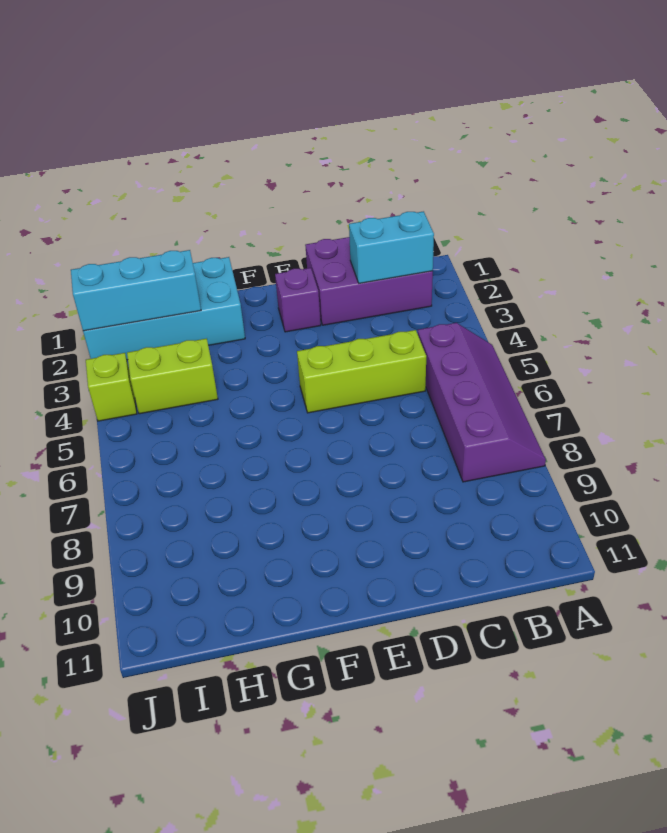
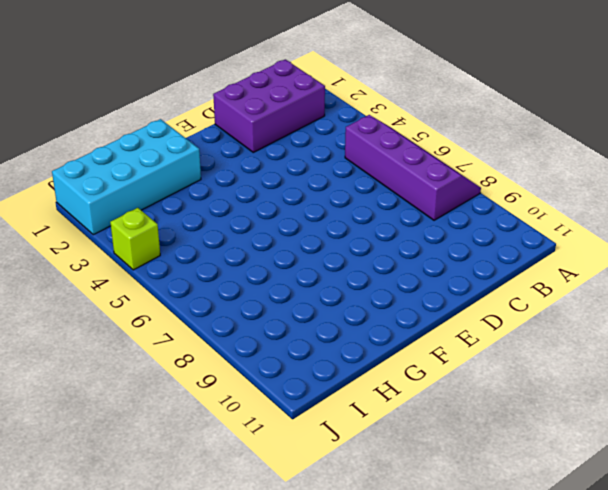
none -> lime 1x3 brick [297,330,426,413]
none -> purple 1x1 brick [275,268,321,332]

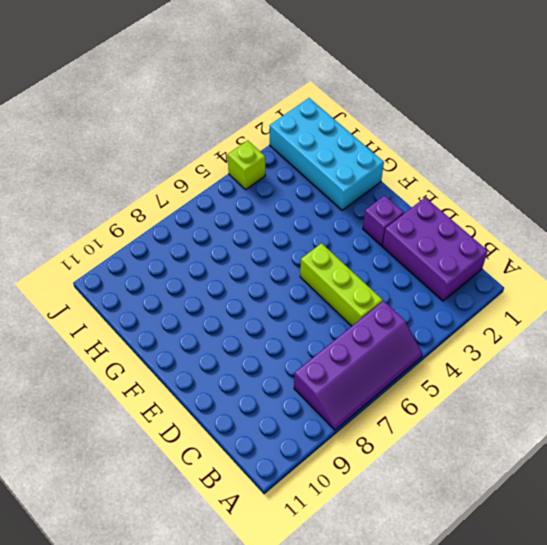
none -> lime 1x2 brick [127,339,218,414]
none -> cyan 1x2 brick [349,211,434,283]

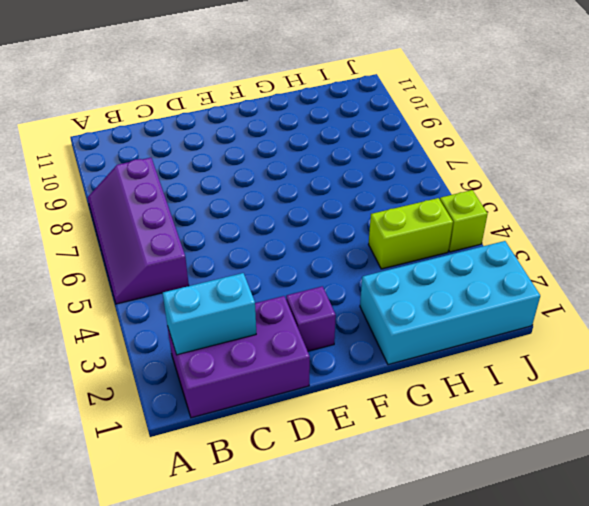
none -> lime 1x3 brick [297,330,426,413]
none -> cyan 1x3 brick [71,250,201,331]

